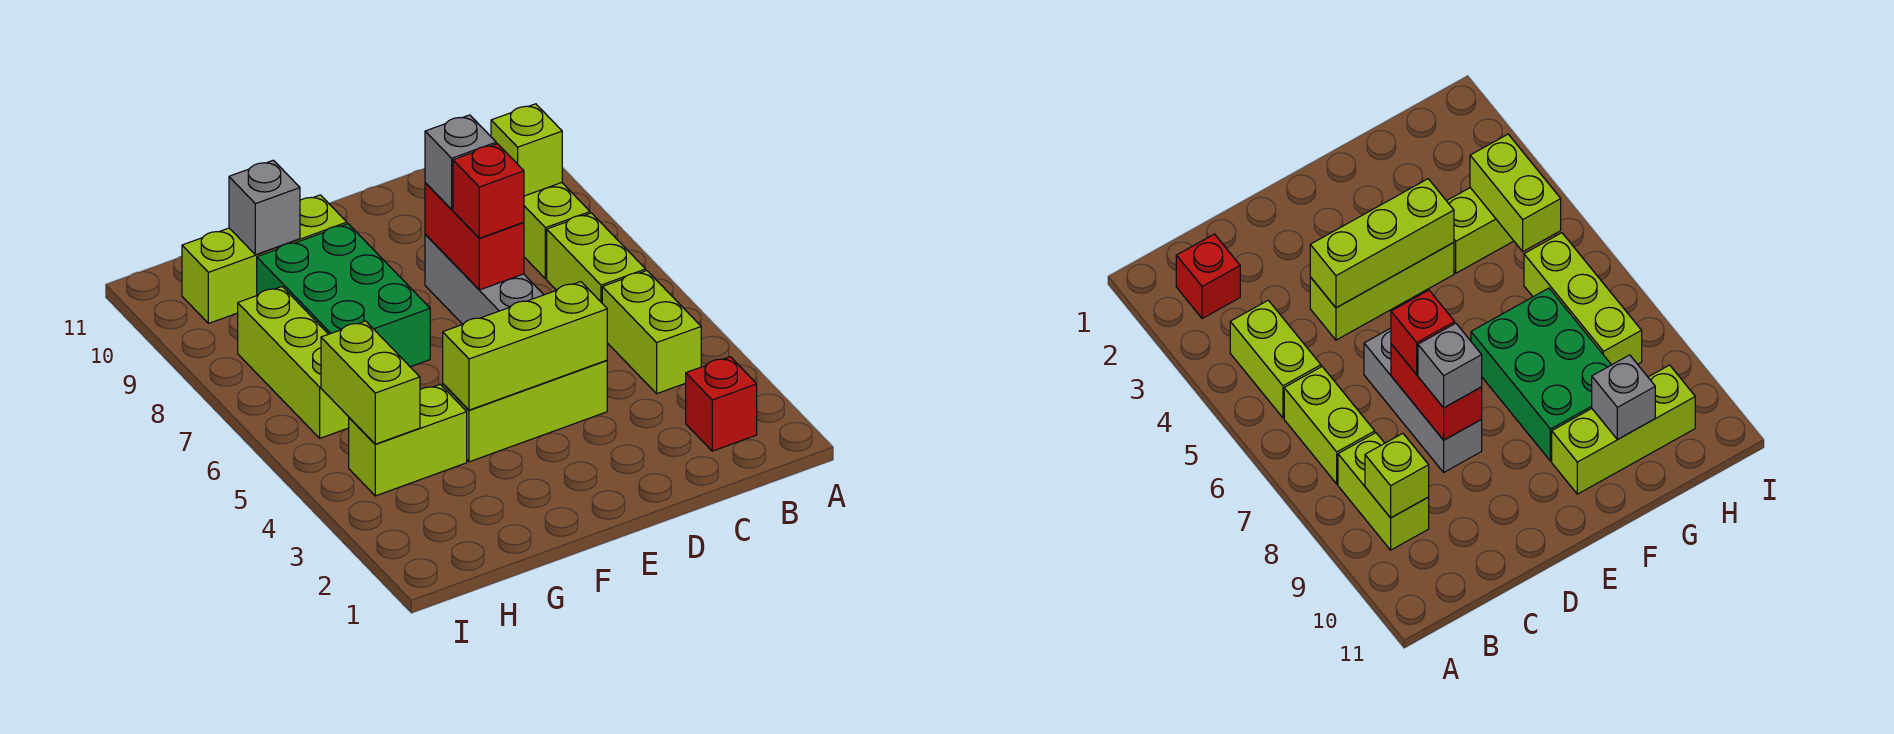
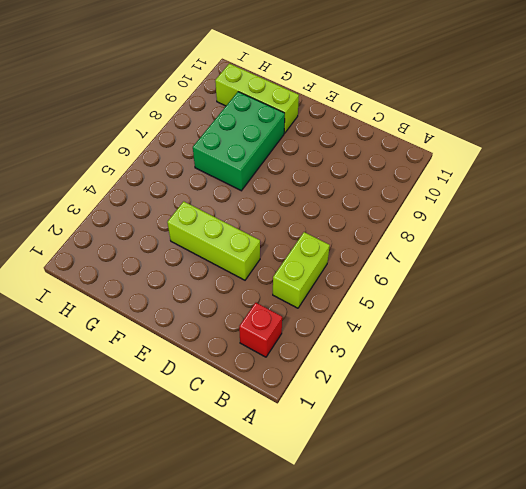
none -> lime 1x2 brick [547,213,646,303]
none -> lime 1x2 brick [524,183,590,279]
none -> grey 1x3 brick [425,235,544,324]

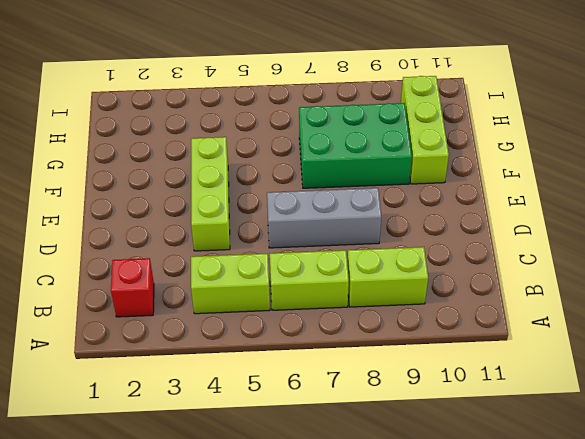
none -> lime 1x2 brick [349,384,467,496]
none -> lime 1x3 brick [238,287,349,438]
none -> lime 1x1 brick [491,104,562,196]

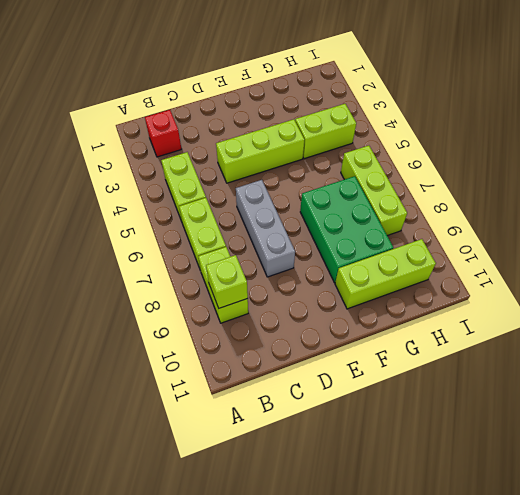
none -> lime 1x3 brick [443,282,607,410]
none -> red 1x2 brick [425,183,524,290]
none -> grey 1x1 brick [229,160,300,255]

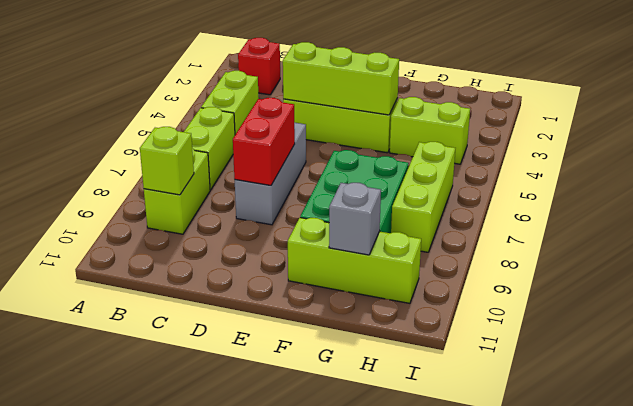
none -> lime 1x2 brick [321,321,420,444]
none -> red 1x1 brick [453,144,524,238]
none -> grey 1x1 brick [425,115,496,209]

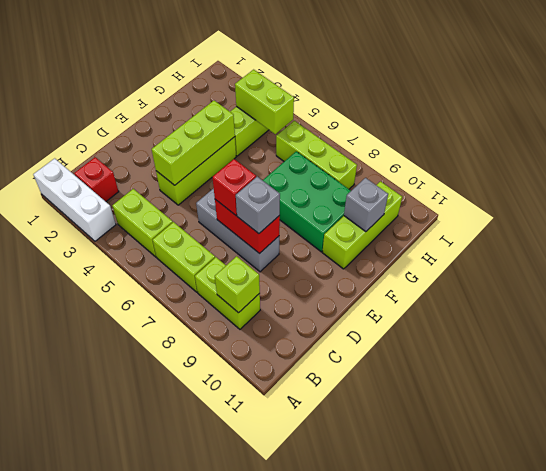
white 1x3 brick [33,158,116,241] -> none

